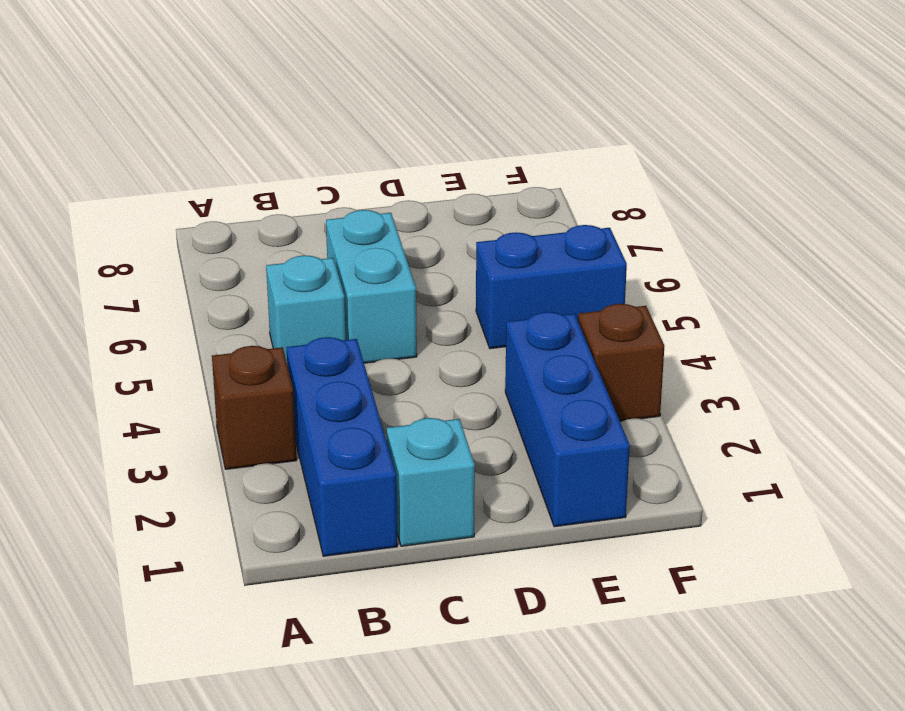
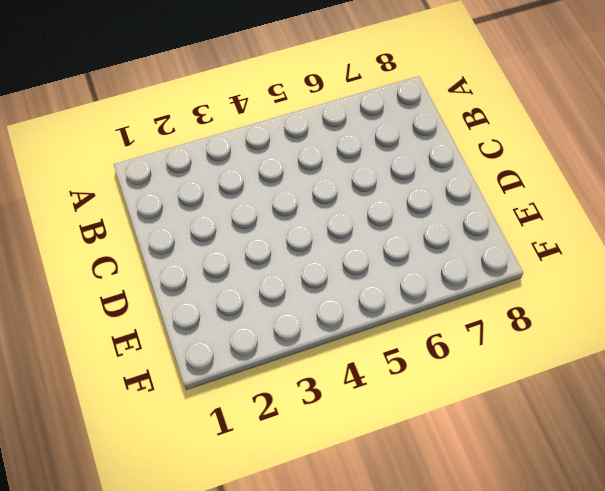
none -> brown 1x1 brick [212,346,297,469]
none -> blue 1x3 brick [287,337,397,556]

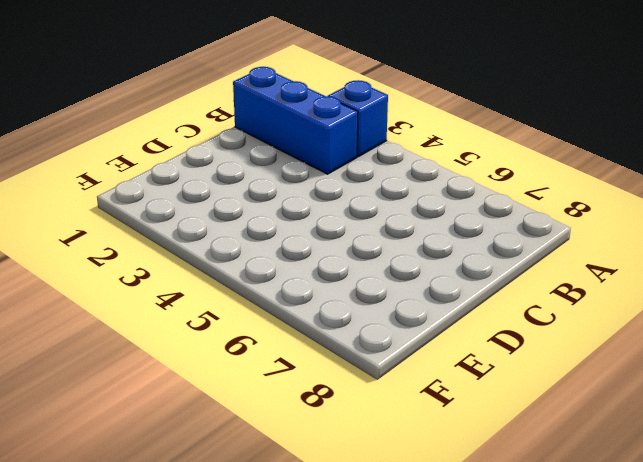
blue 1x1 brick [328,80,388,157] -> brown 1x1 brick [212,346,297,469]
none -> cyan 1x1 brick [266,255,346,362]
none -> cyan 1x1 brick [386,418,475,546]

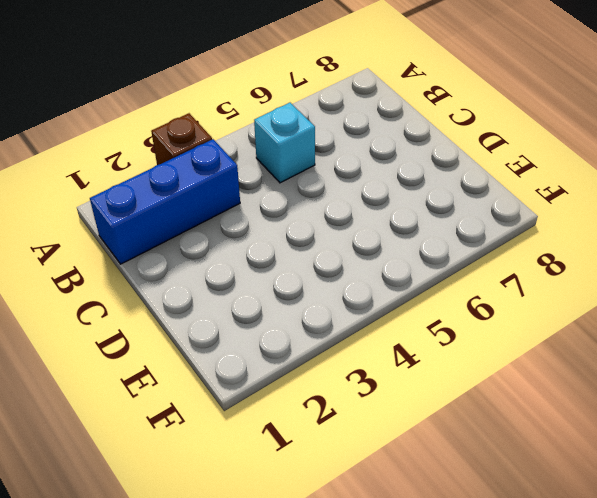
none -> cyan 1x1 brick [386,418,475,546]
none -> cyan 1x2 brick [326,210,417,363]

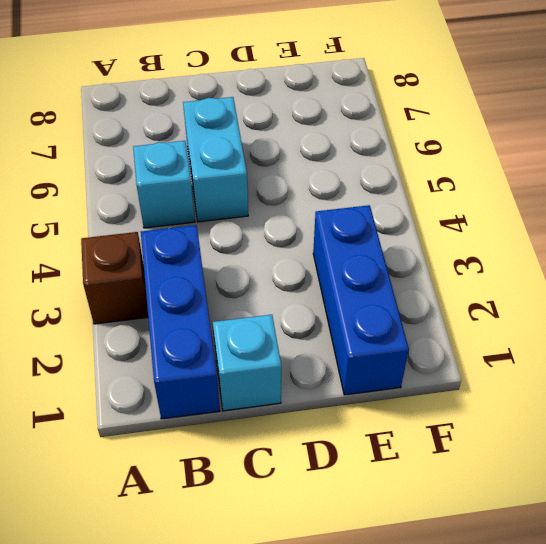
none -> blue 1x2 brick [476,225,627,349]
none -> brown 1x1 brick [578,304,664,421]

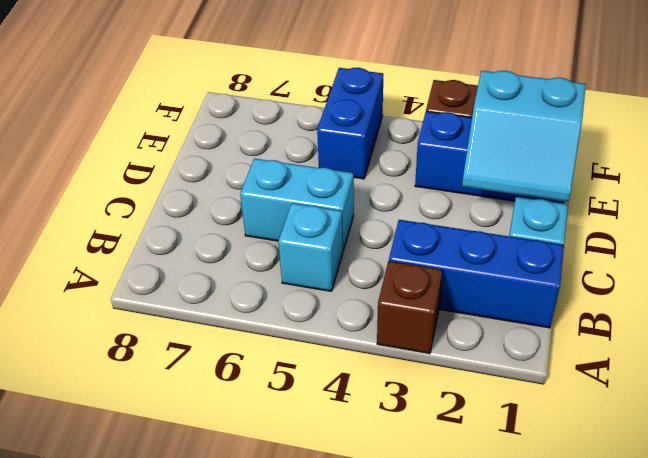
cyan 2x2 slope [462,71,586,202] -> none

